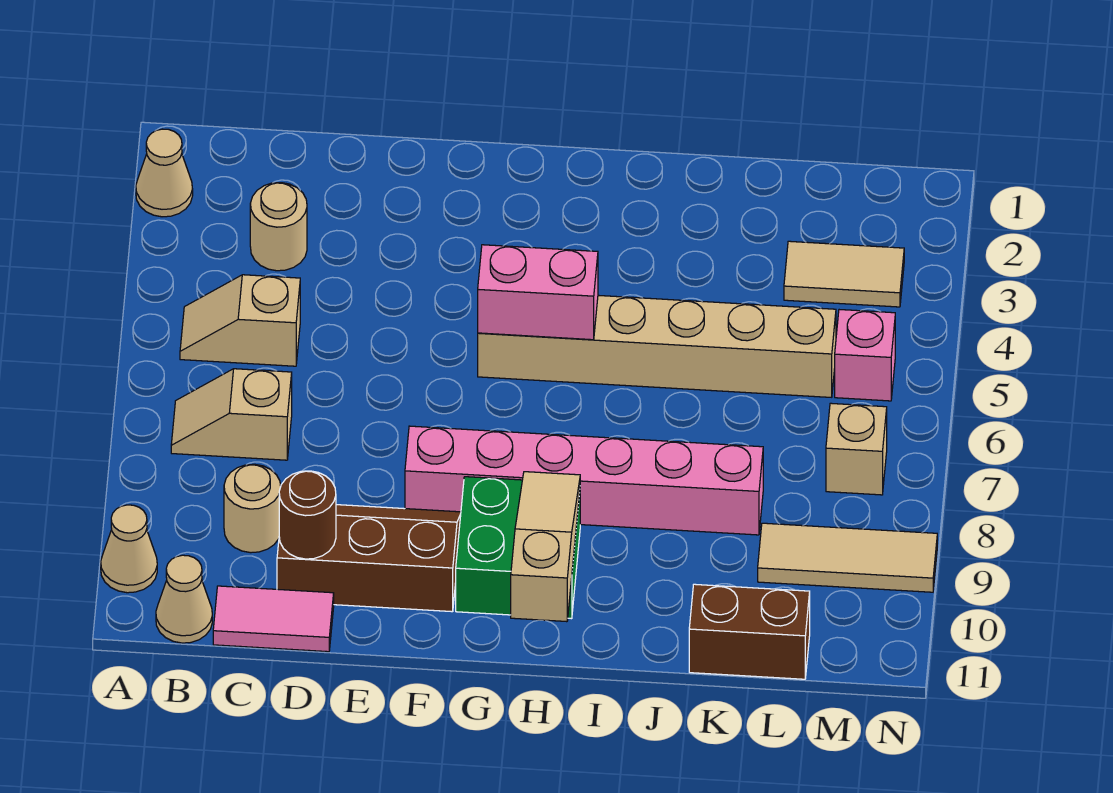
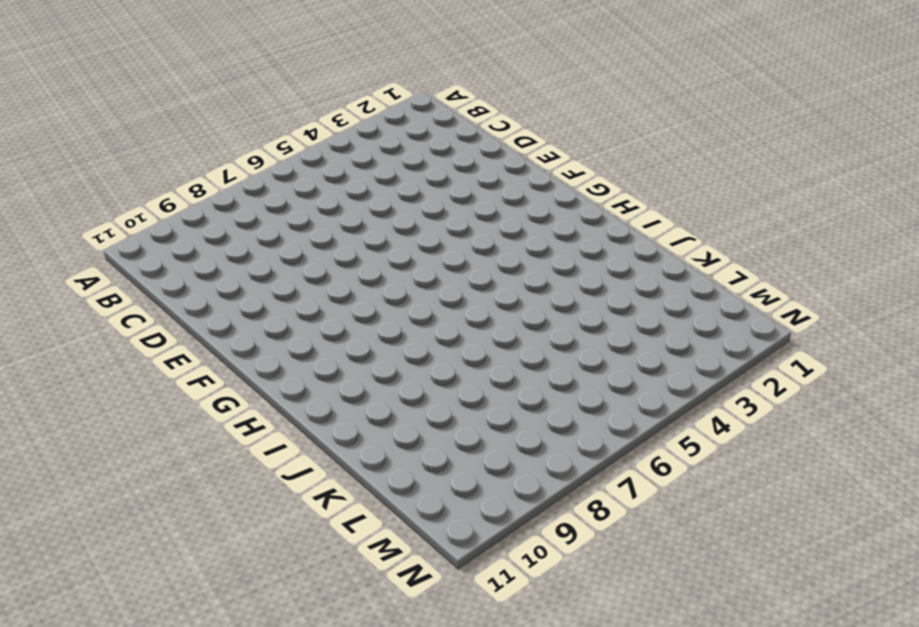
none -> tan 1x1 cone [136,129,193,217]
none -> tan 1x1 cone [101,505,157,593]
none -> tan 1x2 slope [180,275,300,366]

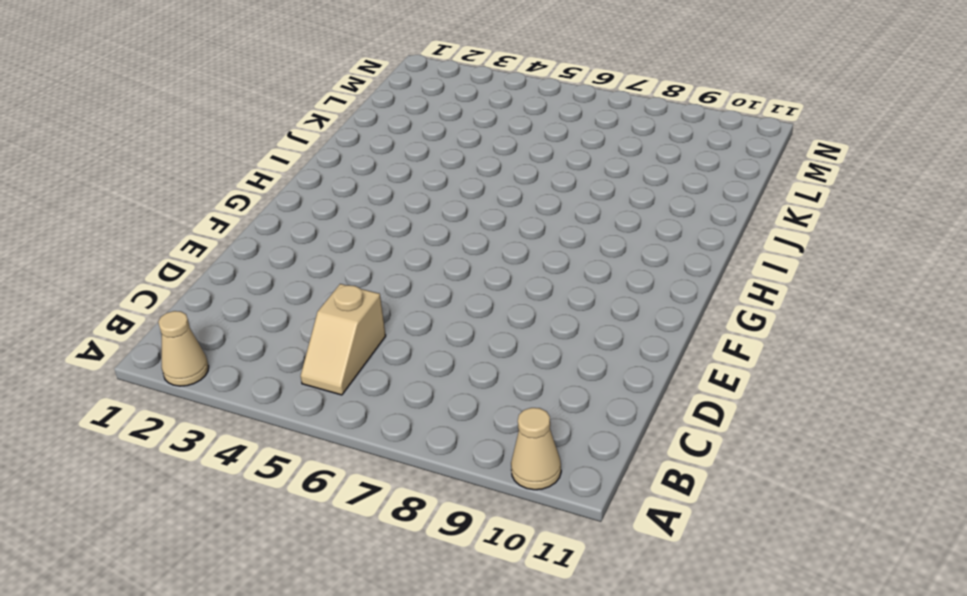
none -> tan 1x2 slope [171,369,292,460]
none -> tan 1x1 cone [156,555,212,643]
none -> tan 1x1 round brick [250,183,307,271]

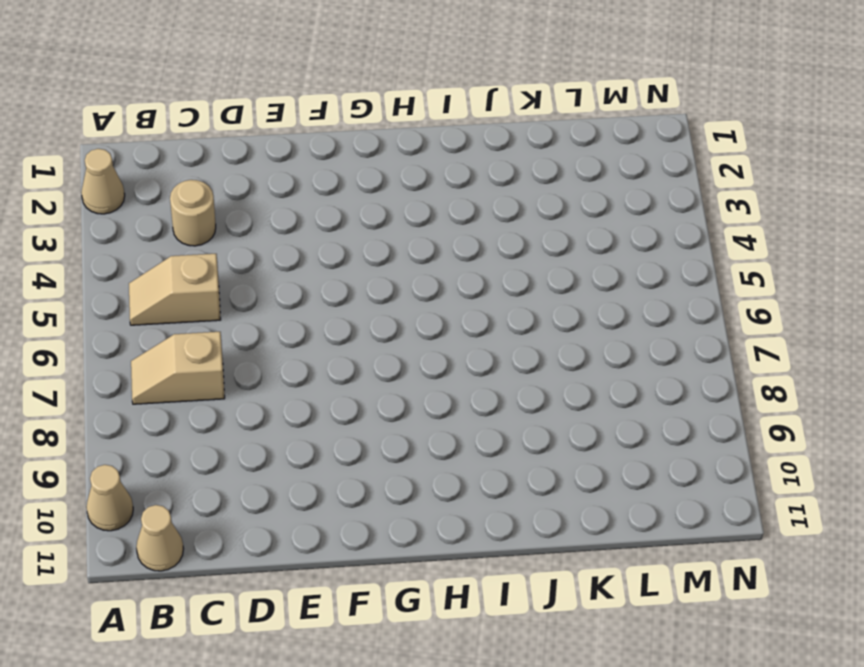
none -> tan 1x1 round brick [224,464,281,553]
none -> pink 1x2 tile [213,586,334,652]
none -> brown 2x3 slope [277,505,461,612]

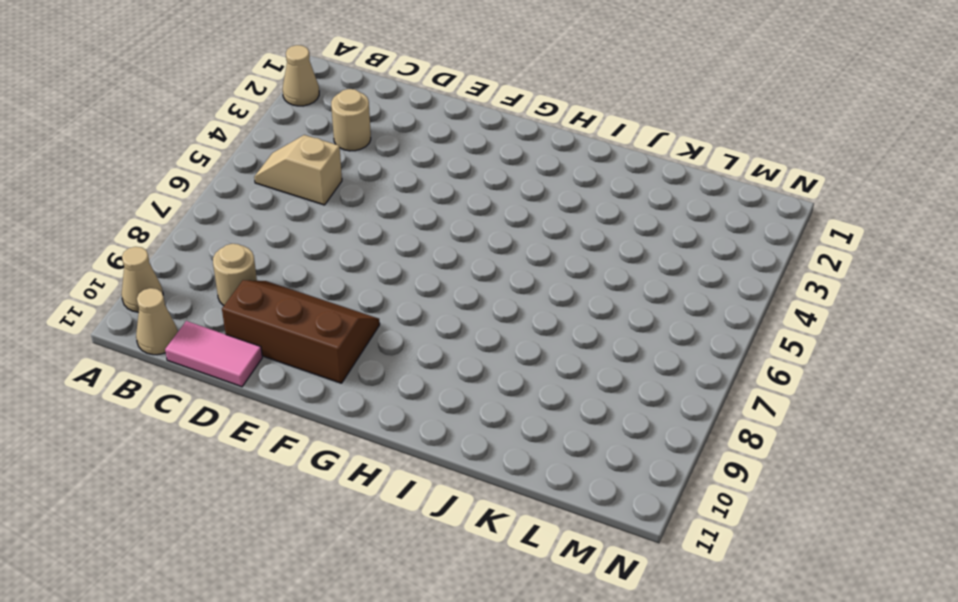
none -> tan 1x2 slope [171,369,292,460]
none -> pink 1x6 brick [405,426,763,535]
none -> tan 1x6 brick [478,295,836,397]

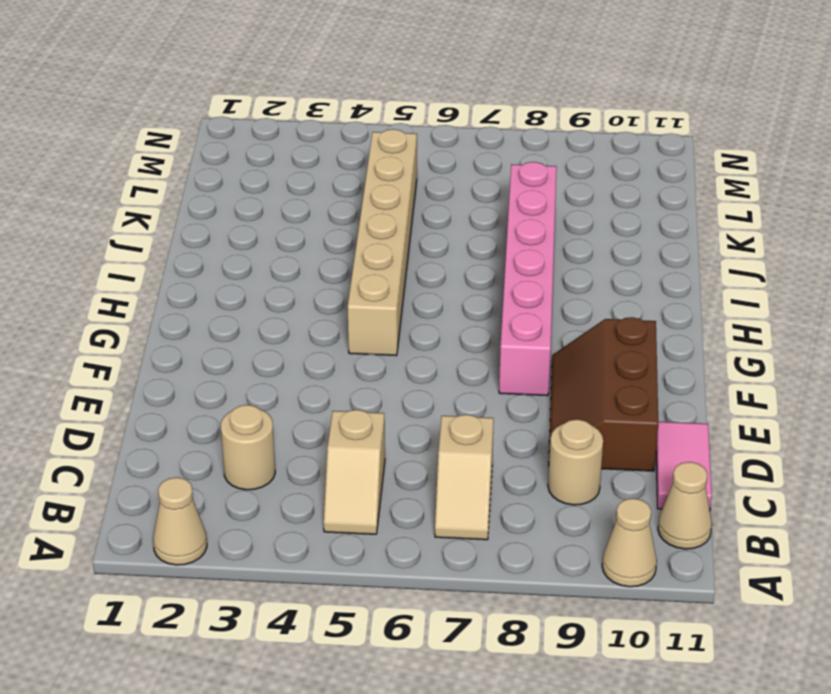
none -> green 2x2 brick [456,477,580,619]
none -> brown 1x2 brick [689,584,810,679]
none -> tan 1x2 tile [784,241,904,307]

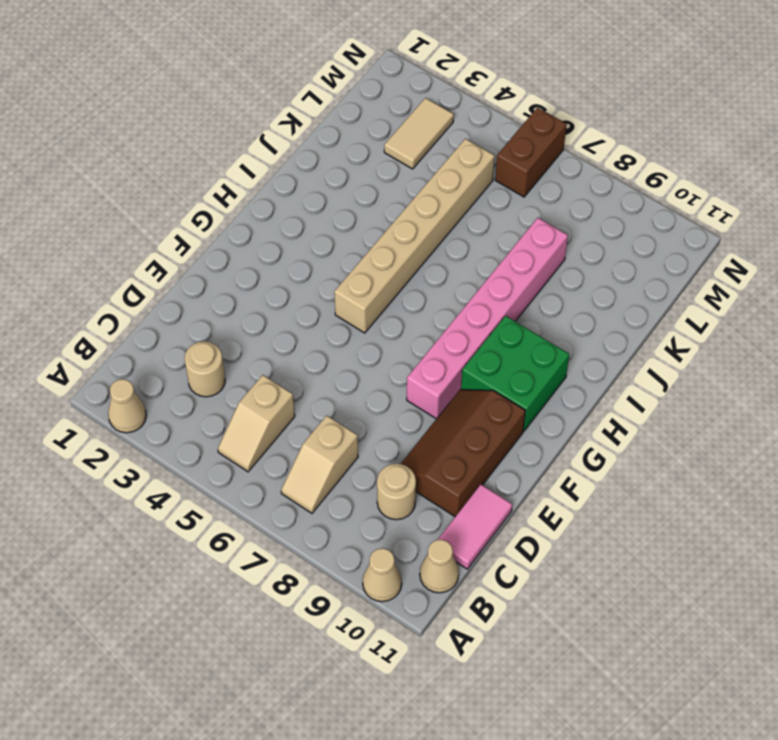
brown 1x2 brick [495,108,567,197] -> brown 1x2 brick moved to [689,584,810,679]
none -> tan 1x3 tile [758,523,937,592]
none -> pink 1x1 brick [835,310,895,401]
none -> tan 1x1 brick [826,403,887,495]

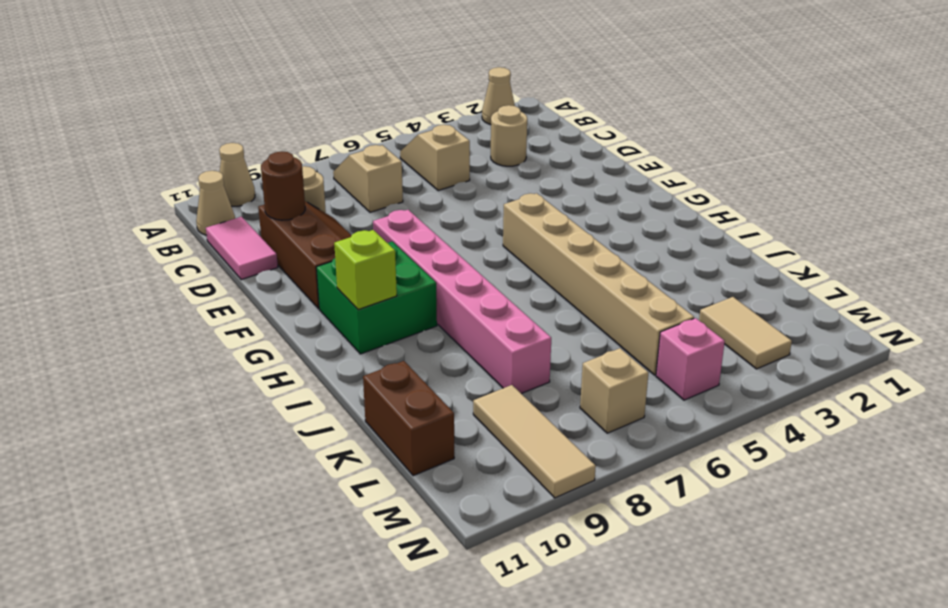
lime 1x1 brick [334,230,397,310] -> tan 1x3 slope [511,472,580,622]
none -> pink 1x2 brick [478,245,598,340]

